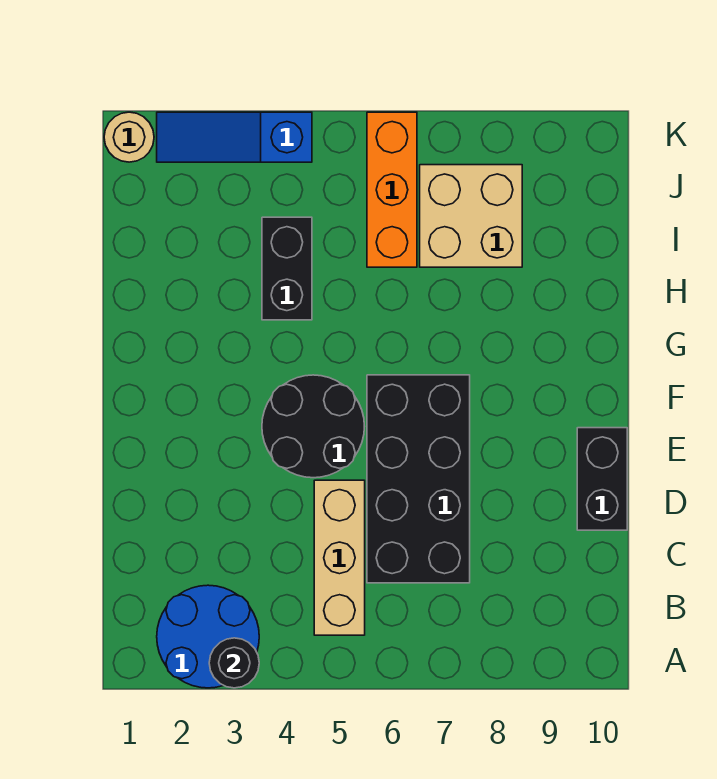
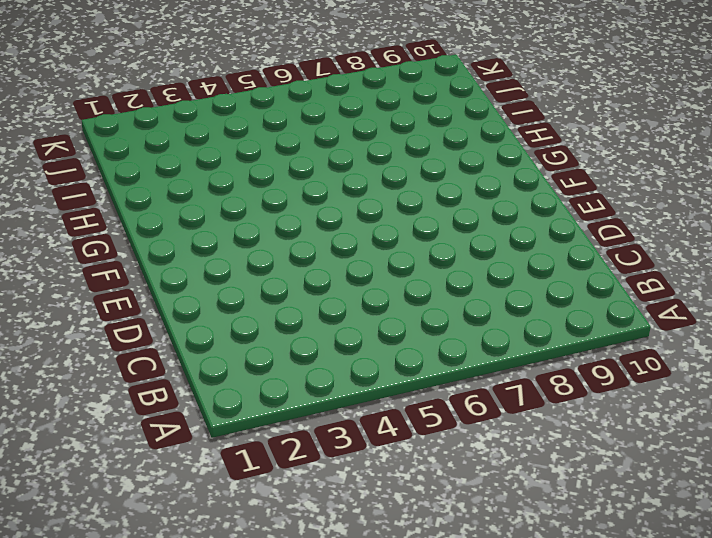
none -> blue 2x2 round brick [157,585,259,688]
none -> tan 1x3 brick [314,480,365,635]

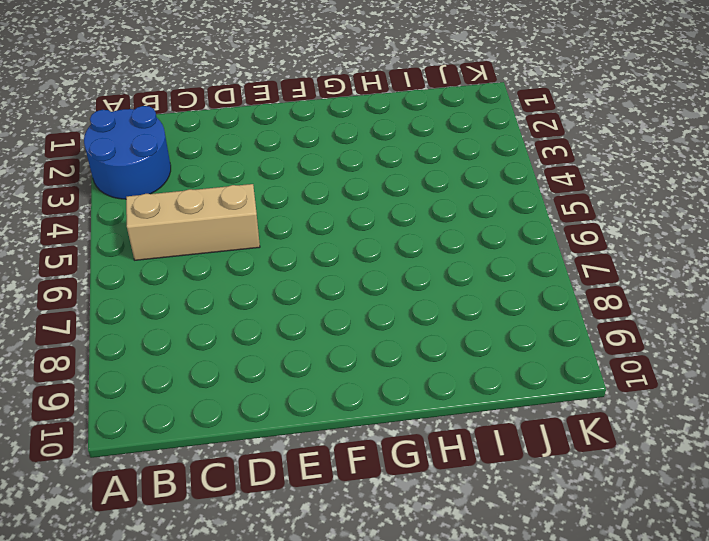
none -> black 2x4 brick [367,375,470,583]
none -> black 1x2 brick [577,428,627,530]

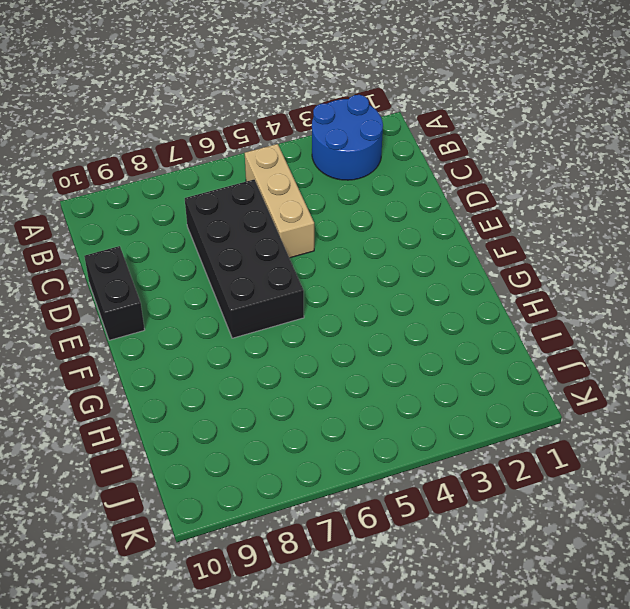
none -> black 2x2 round brick [262,375,364,478]
none -> black 1x2 brick [262,217,312,320]

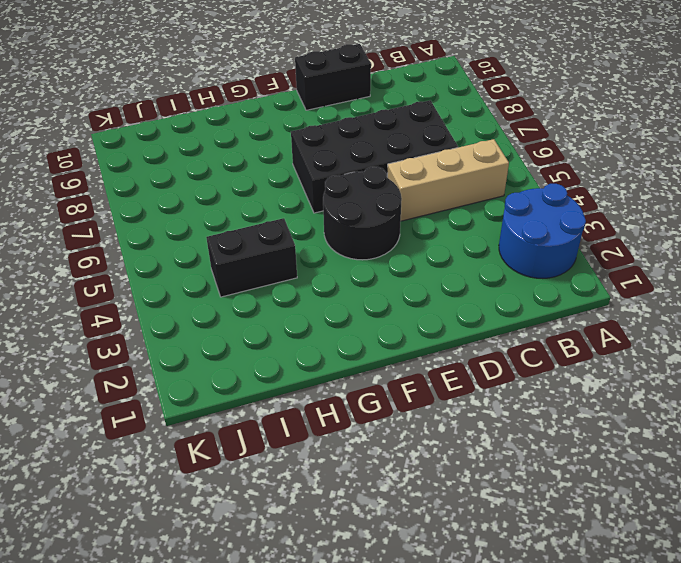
none -> orange 1x3 brick [367,112,417,267]
none -> tan 2x2 brick [420,165,522,267]

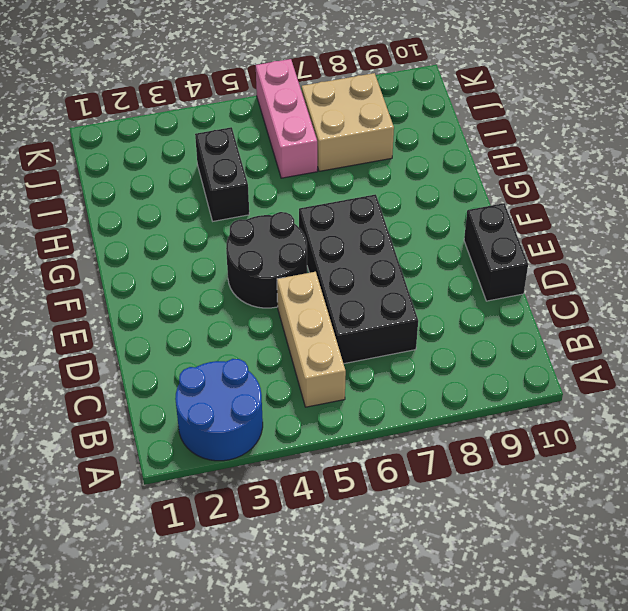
pink 1x3 brick [256,59,317,178] -> orange 1x3 brick [367,112,417,267]
none -> tan 1x1 round brick [104,112,154,162]
none -> blue 1x3 slope [157,112,312,162]

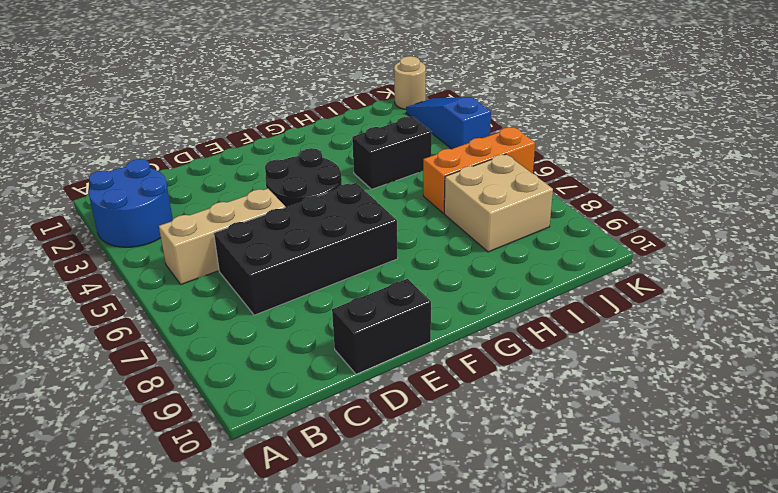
none -> black 1x1 round brick [209,638,259,688]

